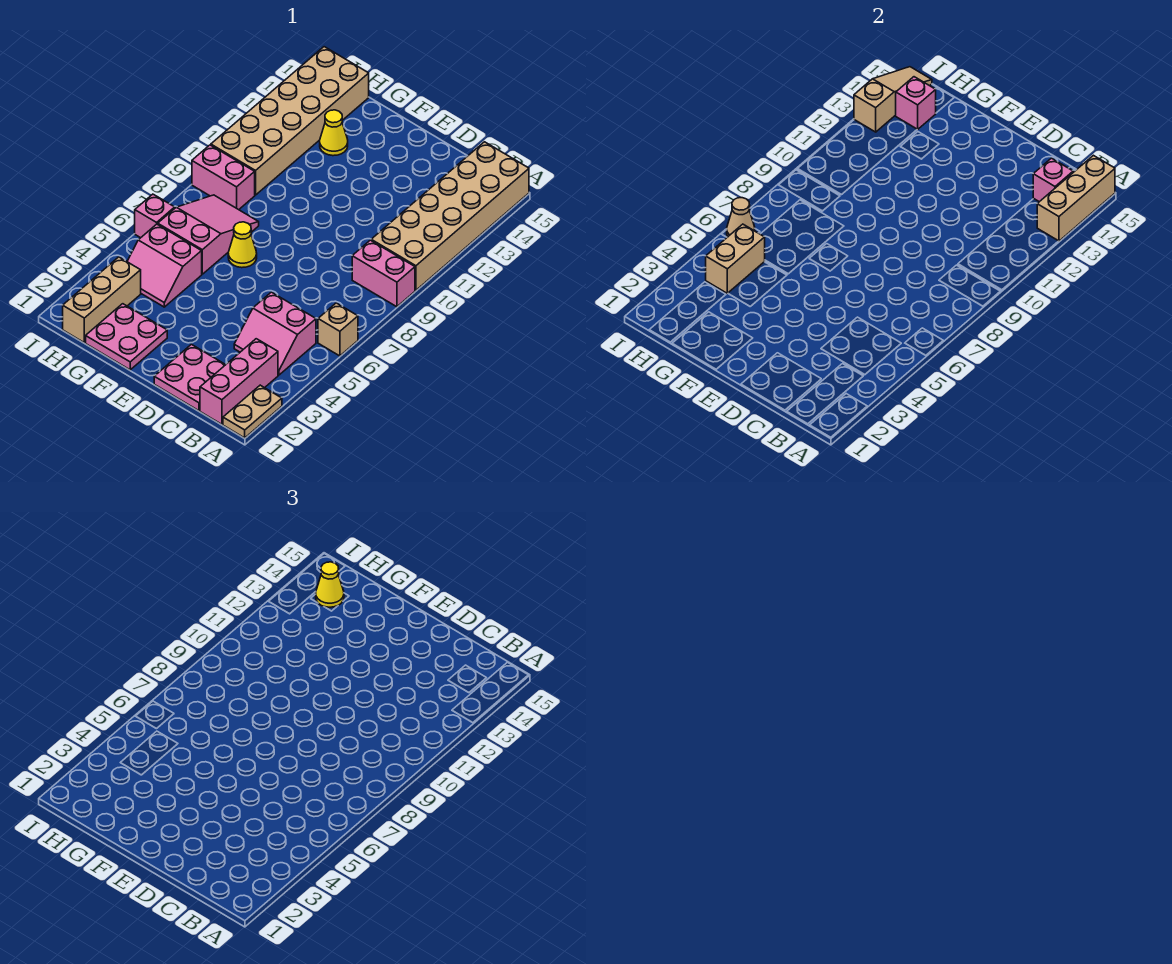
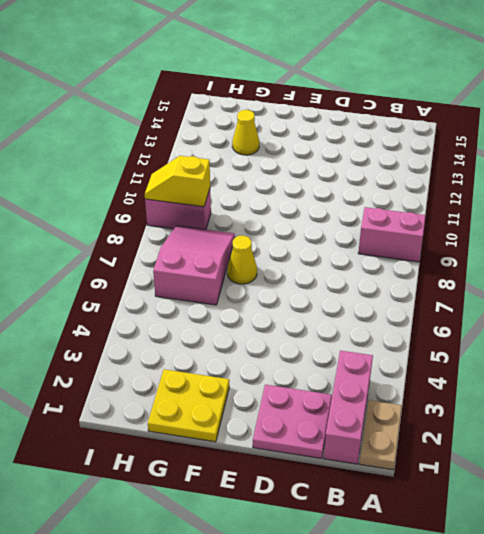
yellow 2x2 plate [148,369,229,442] -> pink 2x2 plate [86,304,167,370]
yellow 1x2 slope [145,156,210,207] -> none
none -> tan 1x1 brick [318,303,358,356]
none -> tan 2x6 brick [371,142,529,290]
none -> pink 2x2 slope [234,292,316,375]

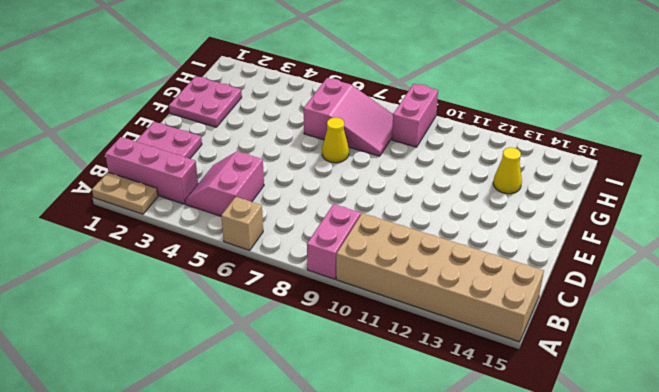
none -> pink 2x2 slope [127,224,202,307]
none -> tan 1x3 brick [63,257,141,343]
none -> tan 2x6 brick [211,47,369,195]

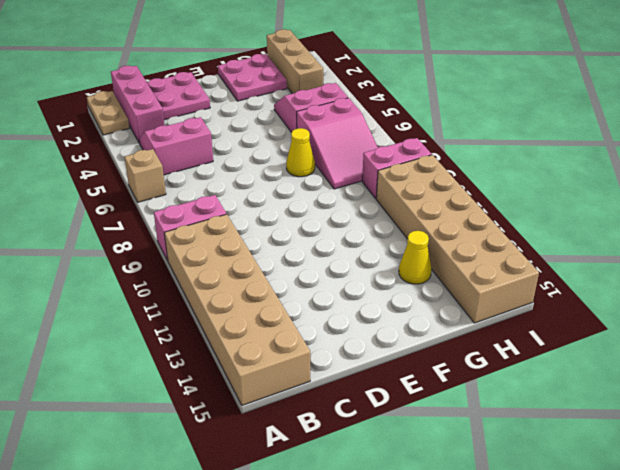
none -> pink 1x1 brick [135,194,175,238]
none -> tan 1x3 brick [1037,155,1115,241]
none -> pink 1x1 brick [1033,158,1073,202]

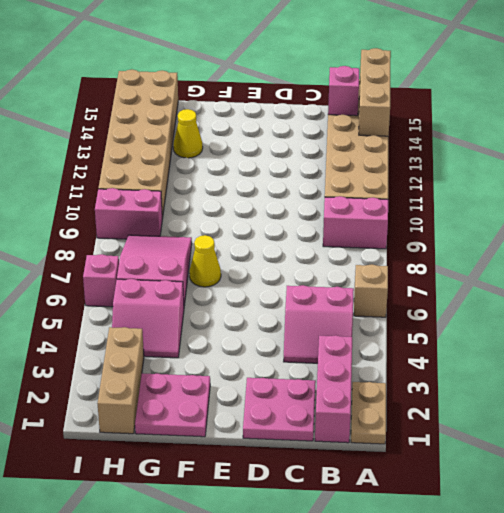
none -> tan 1x2 brick [706,224,765,293]
none -> pink 1x1 brick [896,77,936,130]
none -> tan 1x1 cone [727,198,755,236]

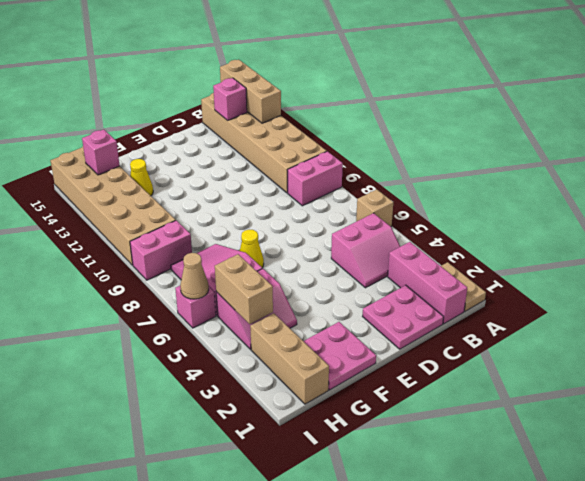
none -> tan 1x3 slope [854,67,932,132]
none -> yellow 1x1 cone [316,562,344,607]

